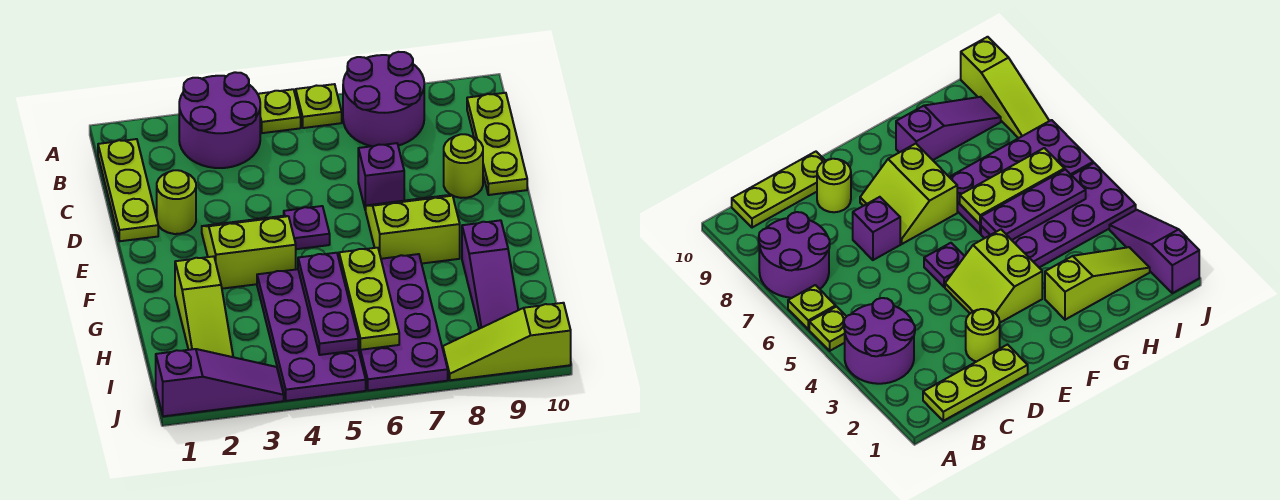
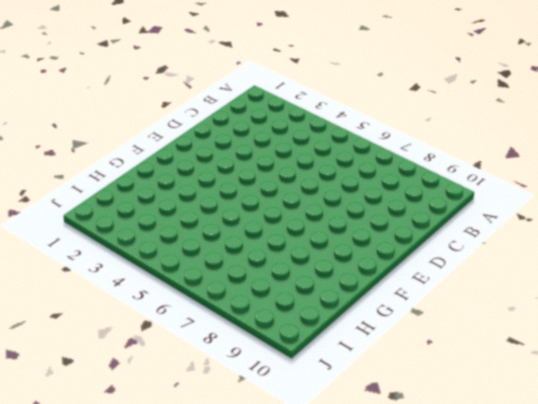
none -> purple 2x2 round brick [179,72,260,168]
none -> lime 1x1 plate [258,89,301,133]
none -> lime 1x1 plate [296,84,342,128]

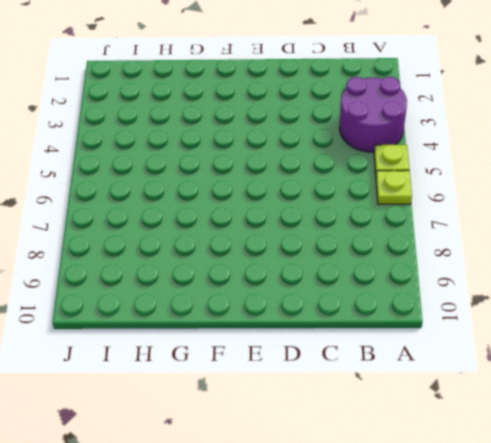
none -> purple 2x2 round brick [343,52,424,146]
none -> lime 1x3 plate [98,139,158,241]
none -> lime 1x3 plate [467,93,527,195]

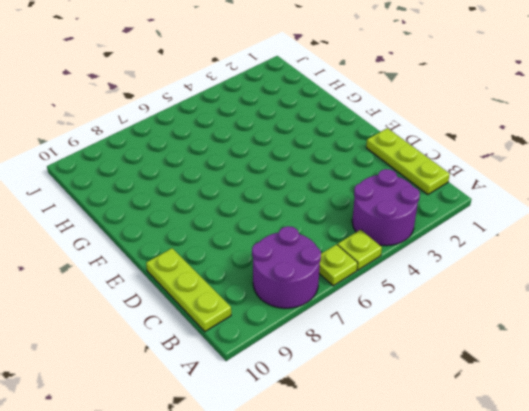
none -> lime 1x1 round brick [157,170,196,234]
none -> purple 1x1 brick [358,143,404,210]
none -> lime 1x1 round brick [444,134,483,198]

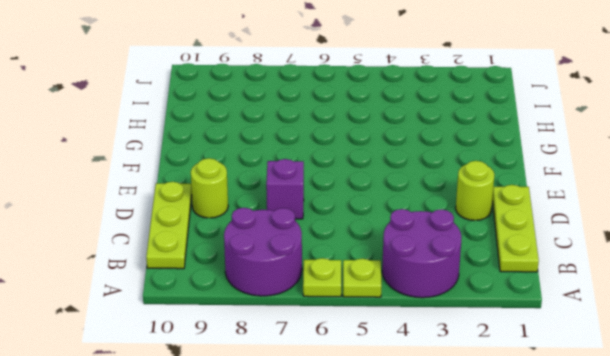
none -> lime 2x2 slope [202,216,296,289]
none -> purple 1x1 plate [284,206,330,249]
none -> lime 2x2 slope [366,195,460,264]

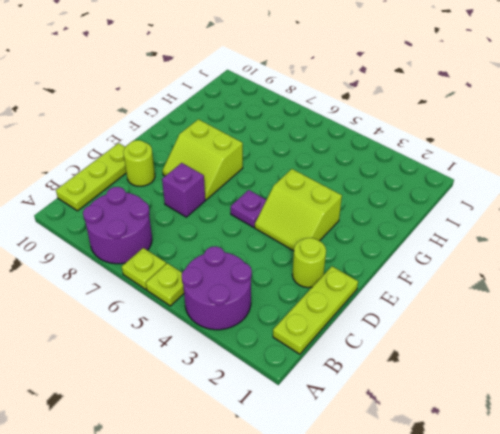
none -> lime 1x3 slope [175,256,233,357]
none -> purple 2x4 plate [257,269,366,401]
none -> purple 2x4 plate [358,254,448,391]

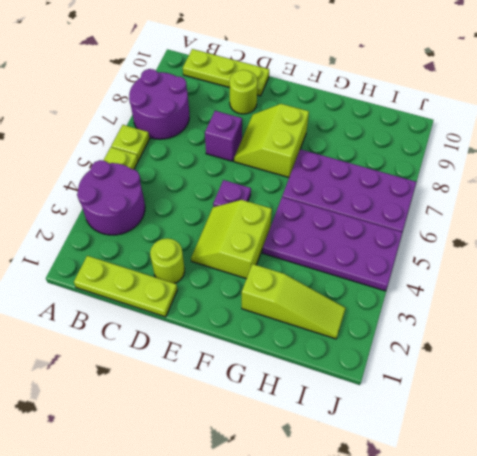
none -> purple 1x3 slope [462,220,518,329]
none -> purple 1x3 slope [156,349,284,416]
none -> lime 1x3 slope [443,303,571,380]

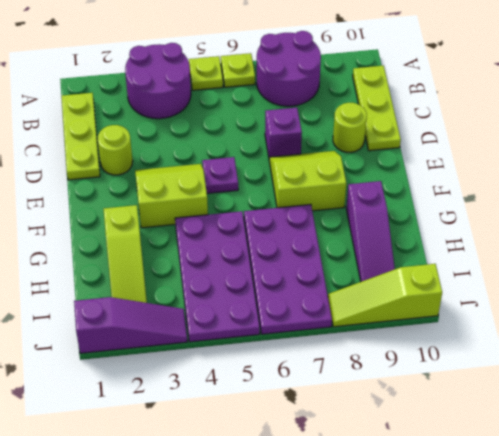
none -> purple 1x3 plate [298,253,358,355]
none -> lime 1x3 plate [339,248,399,350]

